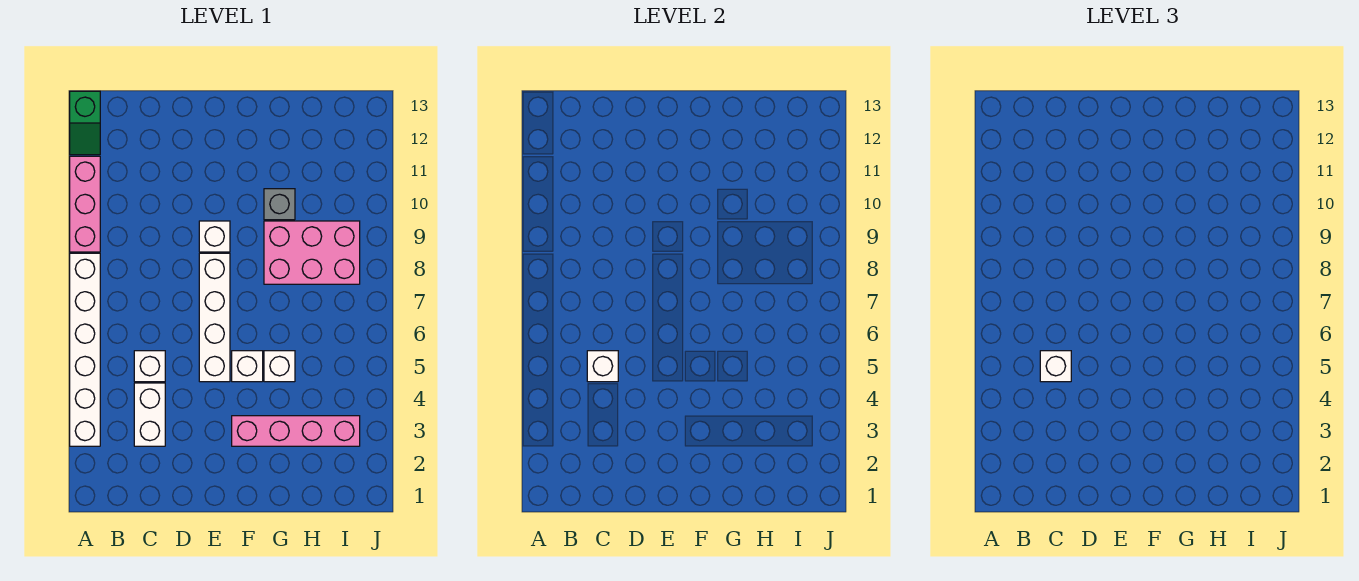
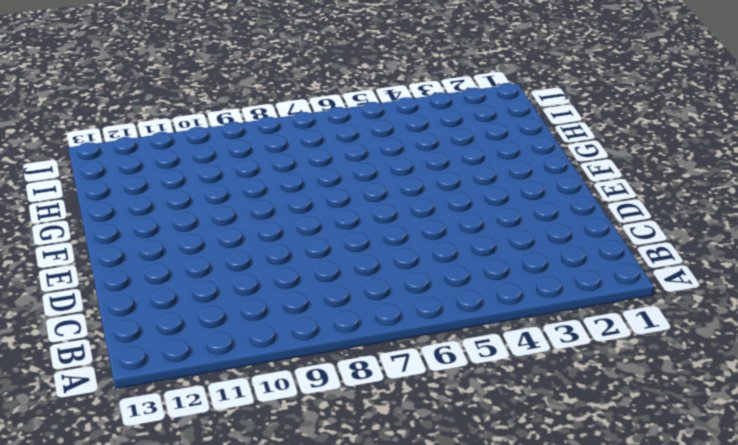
none -> white 1x6 brick [70,253,100,446]
none -> pink 1x3 brick [70,156,100,252]
none -> green 1x2 slope [70,91,100,155]

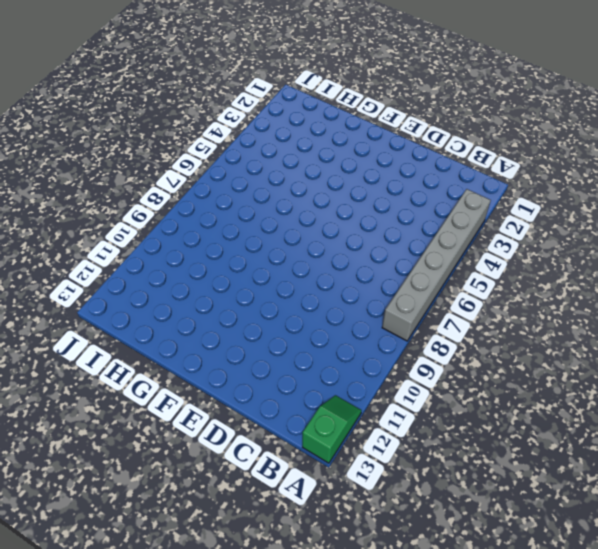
grey 1x6 brick [382,189,491,341] -> white 1x6 brick [70,253,100,446]
none -> pink 1x3 brick [70,156,100,252]
none -> white 1x2 brick [134,383,165,446]
none -> white 1x1 brick [134,351,165,382]

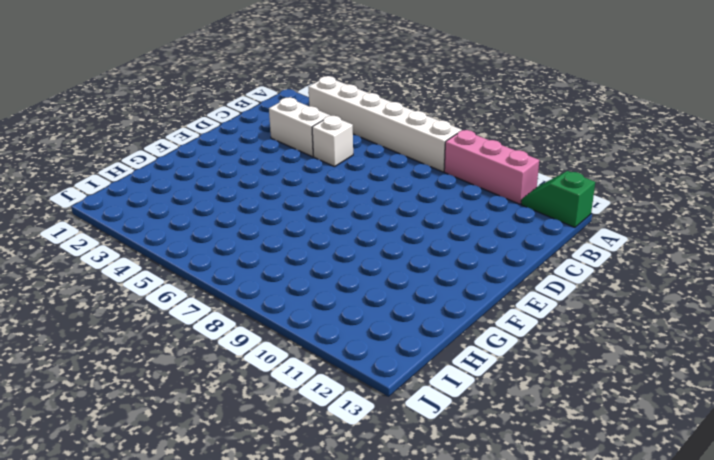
none -> white 1x4 brick [199,253,230,382]
none -> white 1x1 brick [199,221,230,252]
none -> pink 1x4 brick [232,416,360,446]

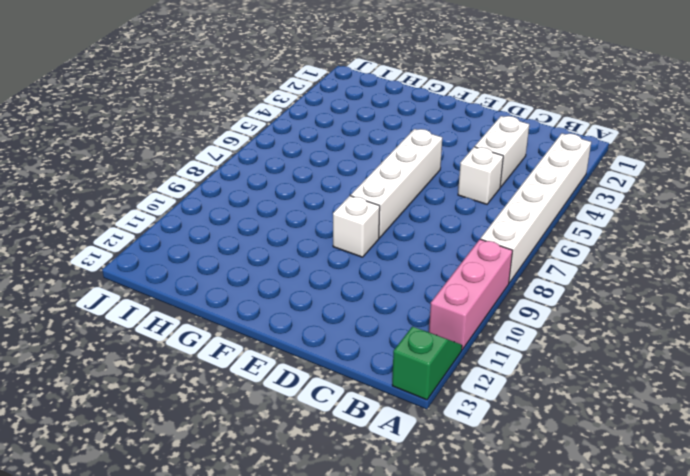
none -> pink 1x4 brick [232,416,360,446]
none -> white 1x1 brick [232,351,263,382]
none -> white 1x1 brick [264,351,295,382]

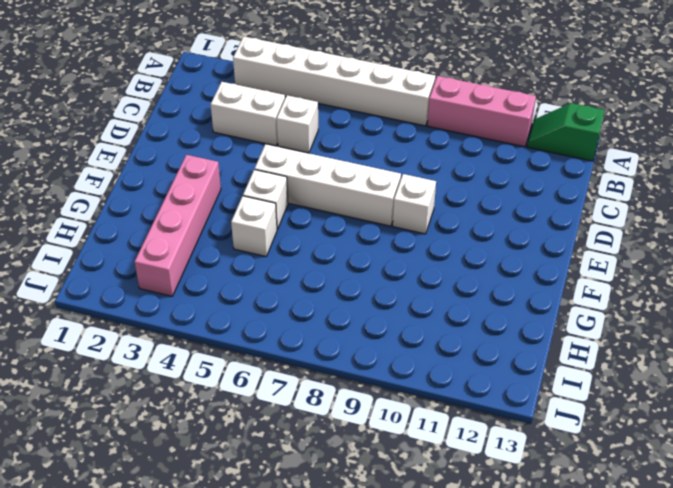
none -> pink 2x3 brick [264,221,360,284]
none -> grey 1x1 brick [264,189,295,220]
none -> white 1x1 brick [587,351,618,382]

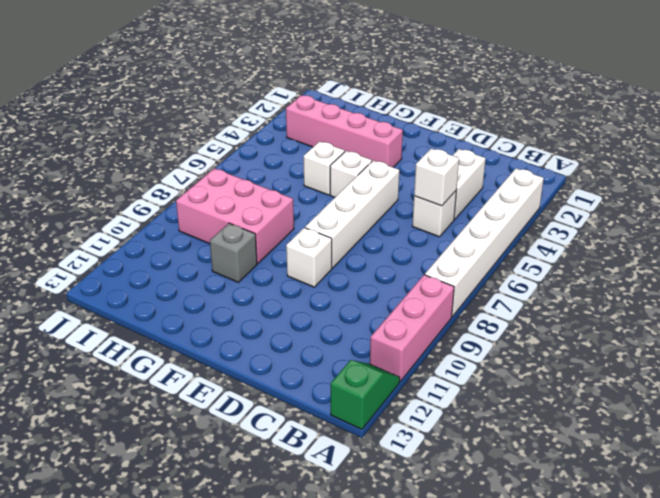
none -> white 1x1 brick [1040,351,1071,382]

